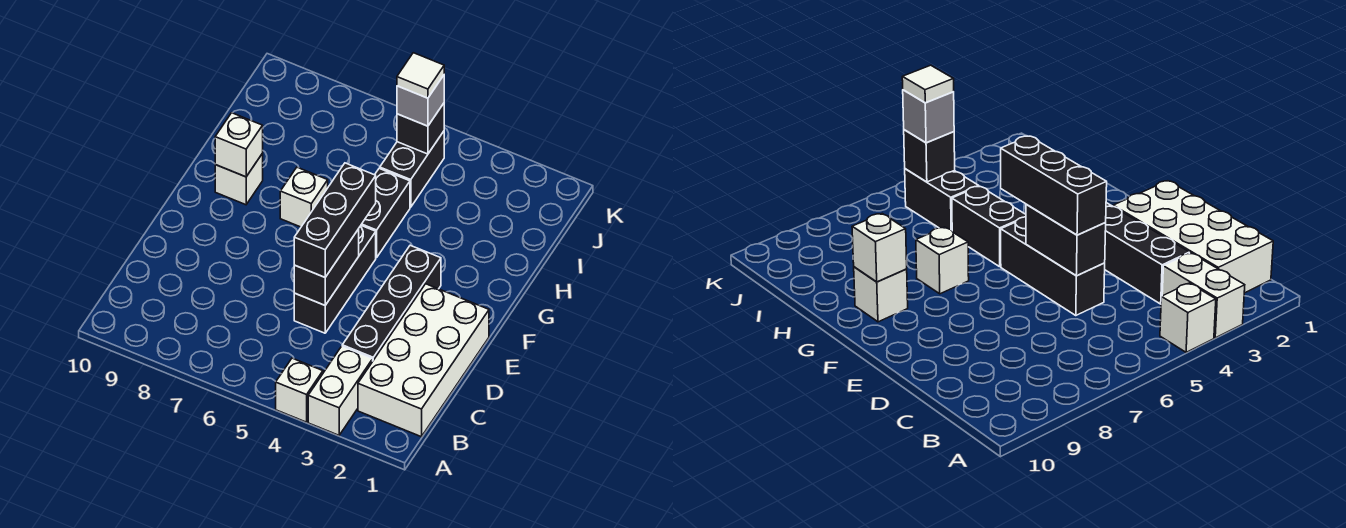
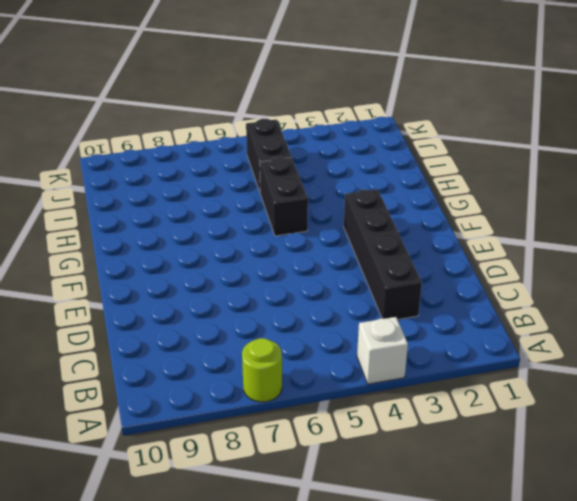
lime 1x1 round brick [242,338,282,402] -> none
none -> white 1x2 brick [308,346,373,435]
none -> white 2x4 brick [358,284,489,437]
none -> black 1x3 brick [294,226,376,333]

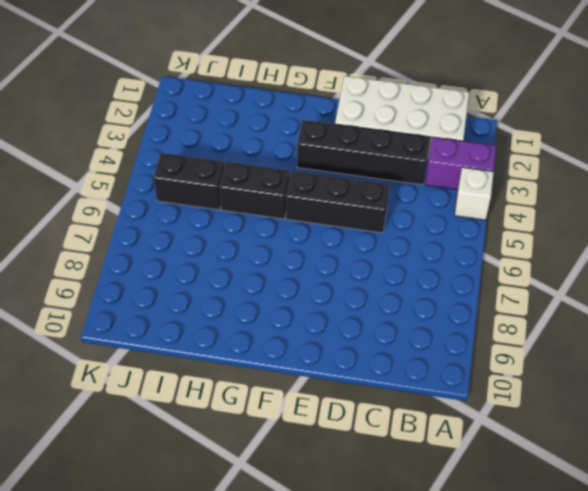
purple 1x2 brick [425,137,496,190] -> white 1x2 brick [308,346,373,435]
none -> white 1x1 brick [280,167,328,227]
none -> white 1x1 brick [215,154,263,205]
none -> black 1x2 brick [294,229,359,305]

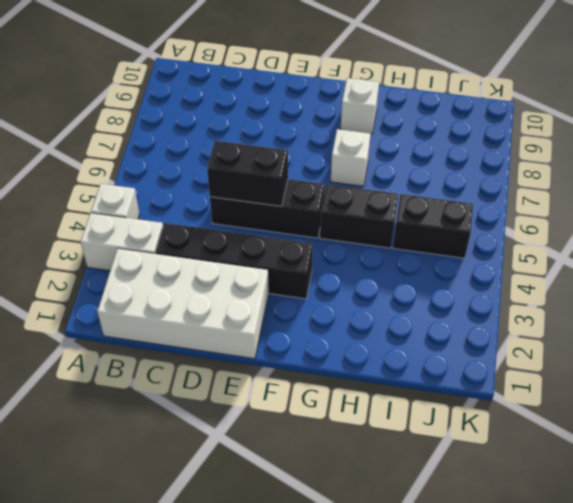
none -> white 1x1 brick [215,113,263,177]
none -> black 1x1 brick [397,103,444,154]
none -> black 1x3 brick [294,163,376,277]

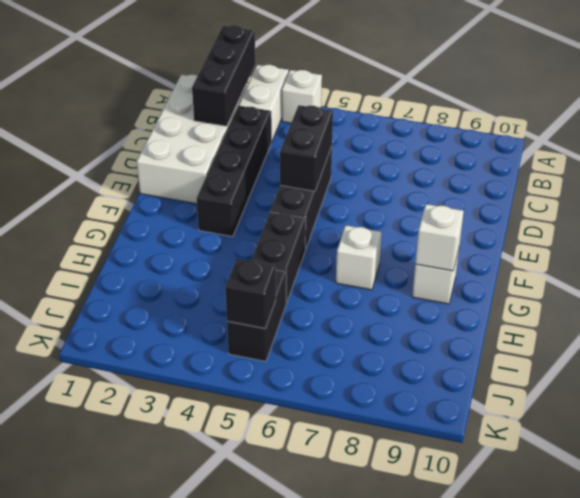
black 1x3 brick [192,25,255,126] -> black 1x3 brick moved to [294,163,376,277]
none -> grey 1x1 brick [397,75,444,126]
none -> white 1x1 tile [397,53,444,98]

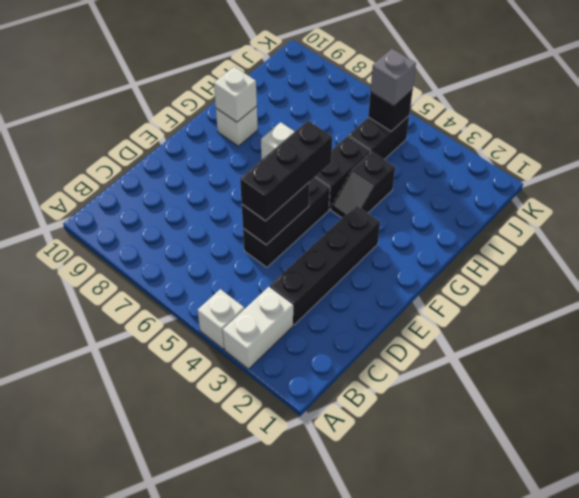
black 1x2 slope [331,152,395,218] -> none
none -> white 2x4 brick [358,284,489,437]
none -> white 1x1 tile [397,53,444,98]

